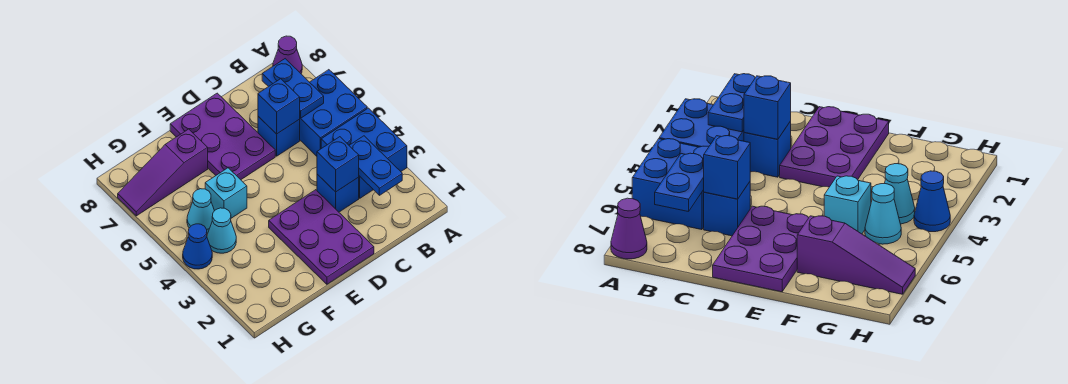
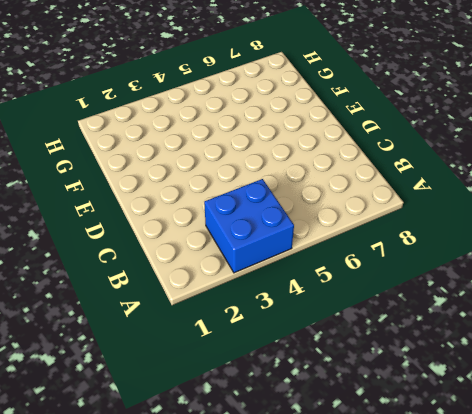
none -> blue 2x2 brick [299,70,367,156]
none -> purple 1x1 cone [273,36,302,73]
none -> blue 1x1 brick [317,174,359,212]

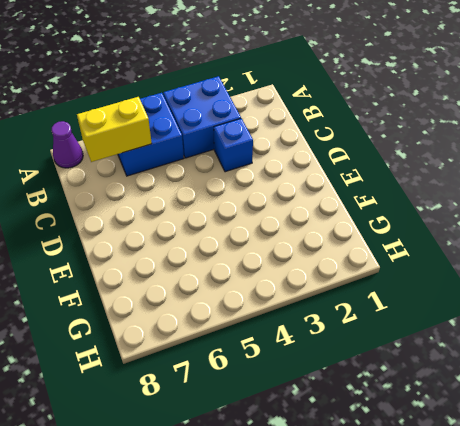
yellow 1x2 brick [77,97,152,162] -> blue 1x2 plate [262,59,324,118]
none -> blue 1x1 brick [258,116,300,156]
none -> purple 2x3 plate [269,190,374,284]
none -> purple 2x3 plate [170,93,275,180]

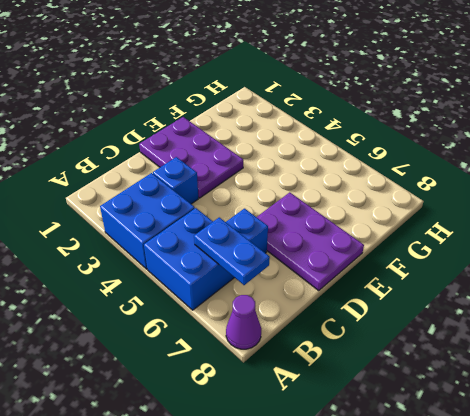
none -> cyan 1x1 brick [205,168,247,218]
none -> purple 1x3 slope [118,129,208,216]
none -> cyan 1x1 cone [207,208,236,253]

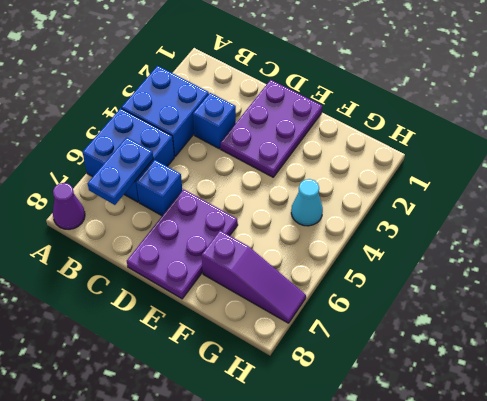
none -> cyan 1x1 brick [205,168,247,218]
none -> cyan 1x1 cone [187,189,214,233]
none -> blue 1x1 cone [183,224,212,269]

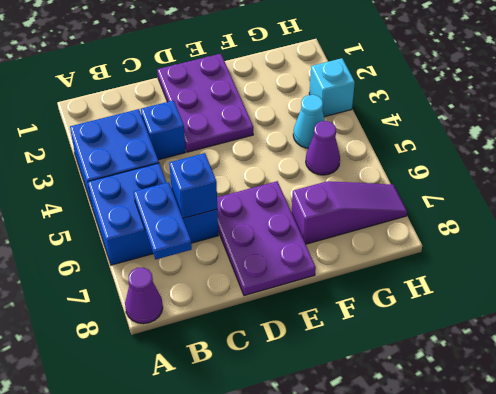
purple 1x1 cone [306,121,340,175] -> cyan 1x1 cone [187,189,214,233]
cyan 1x1 brick [309,58,355,117] -> cyan 1x1 brick moved to [205,168,247,218]
none -> blue 1x1 cone [183,224,212,269]
none -> blue 1x2 plate [349,136,402,195]
none -> blue 1x1 brick [317,137,359,192]

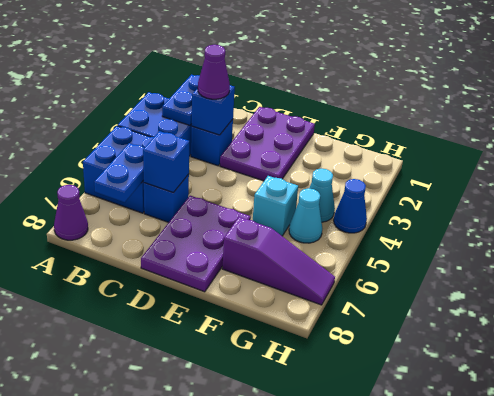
purple 1x1 cone [198,45,230,99] -> none

